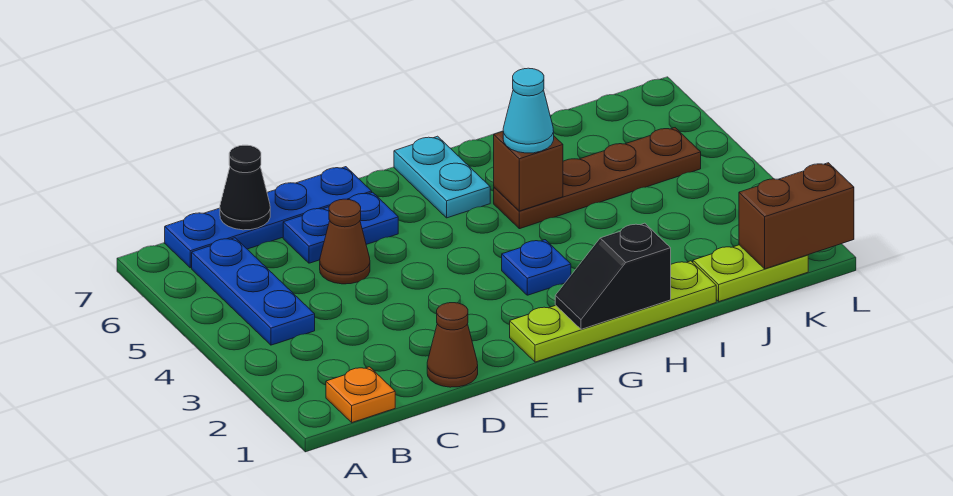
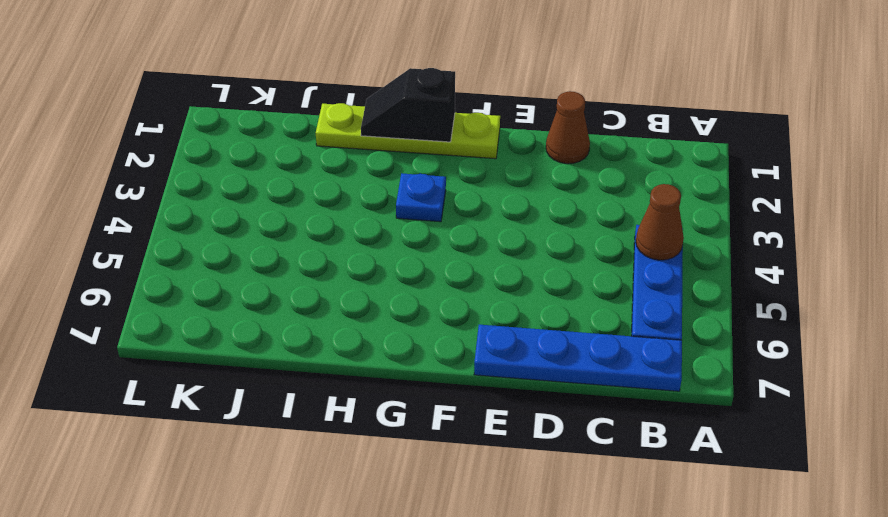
brown 1x1 cone [636,184,684,260] -> brown 1x1 cone moved to [320,199,370,284]
black 1x2 slope [361,68,455,142] -> black 1x2 slope turned to [555,223,671,329]
none -> orange 1x1 plate [326,367,395,422]
none -> blue 1x2 plate [283,192,398,263]
none -> cyan 1x2 plate [394,136,490,218]

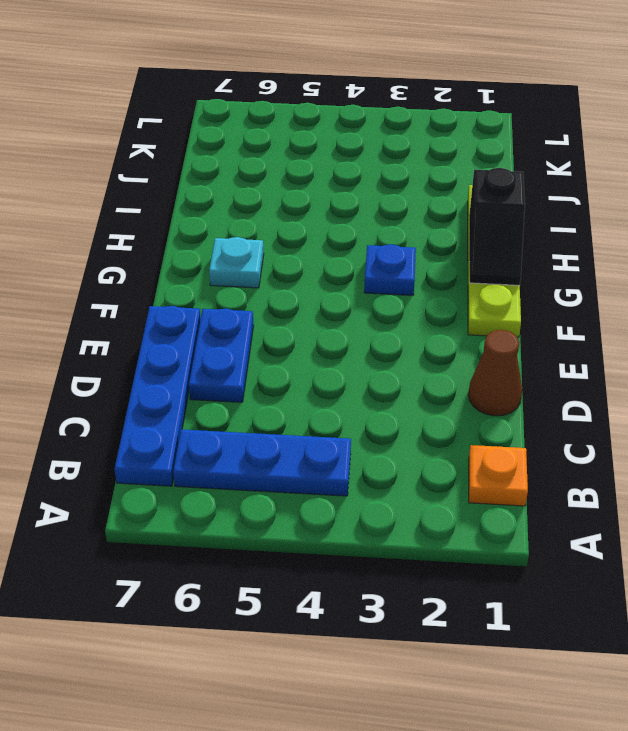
cyan 1x1 plate [209,237,264,288] -> cyan 1x2 plate [394,136,490,218]
none -> brown 1x1 cone [320,199,370,284]
none -> brown 1x4 plate [494,128,701,229]
none -> lime 1x2 plate [693,245,808,301]

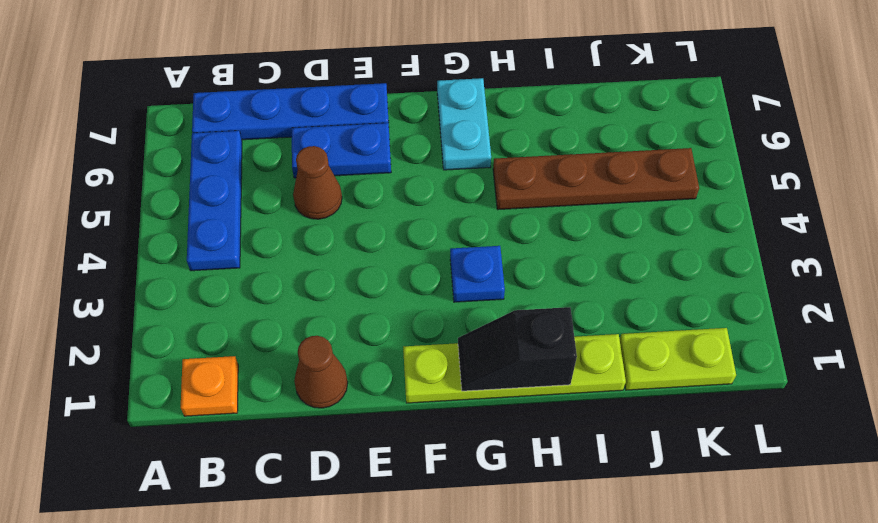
none -> black 1x1 cone [220,145,270,230]
none -> brown 1x1 brick [494,131,563,211]
none -> brown 1x2 brick [739,163,854,269]

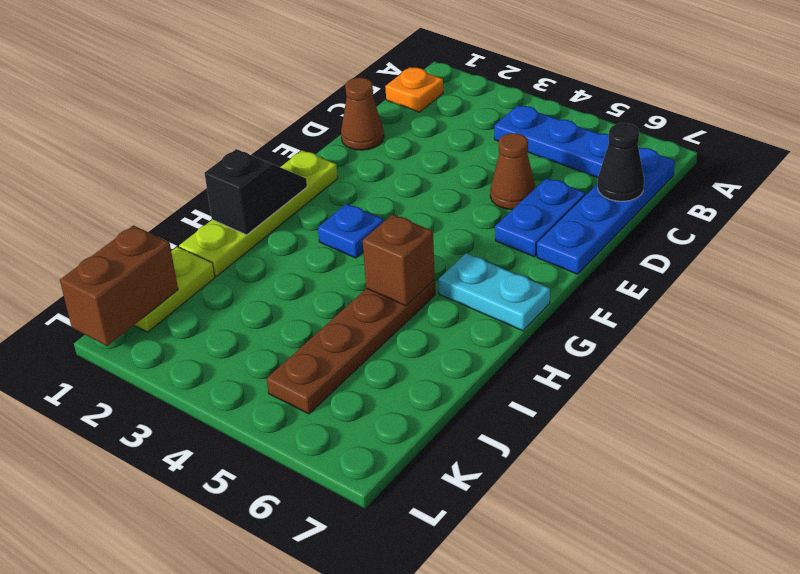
none -> cyan 1x1 cone [503,68,554,153]

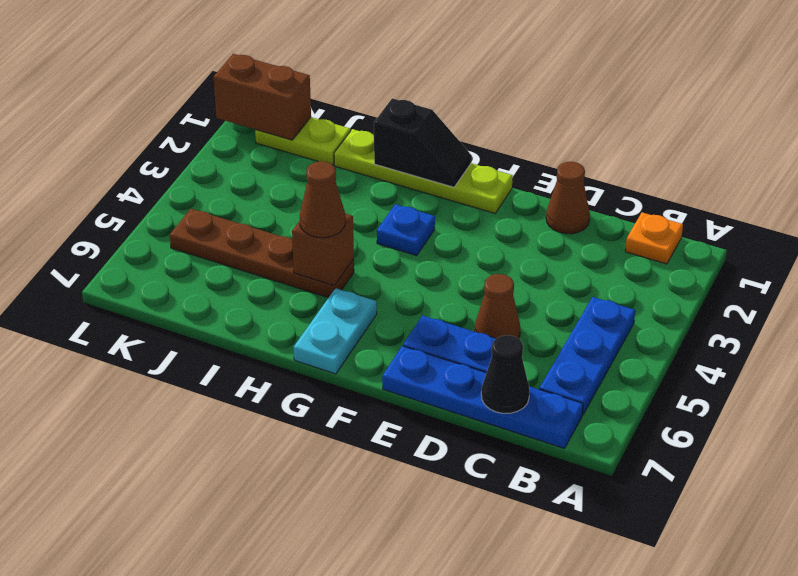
brown 1x1 cone [300,162,345,238] -> cyan 1x1 cone [503,68,554,153]

